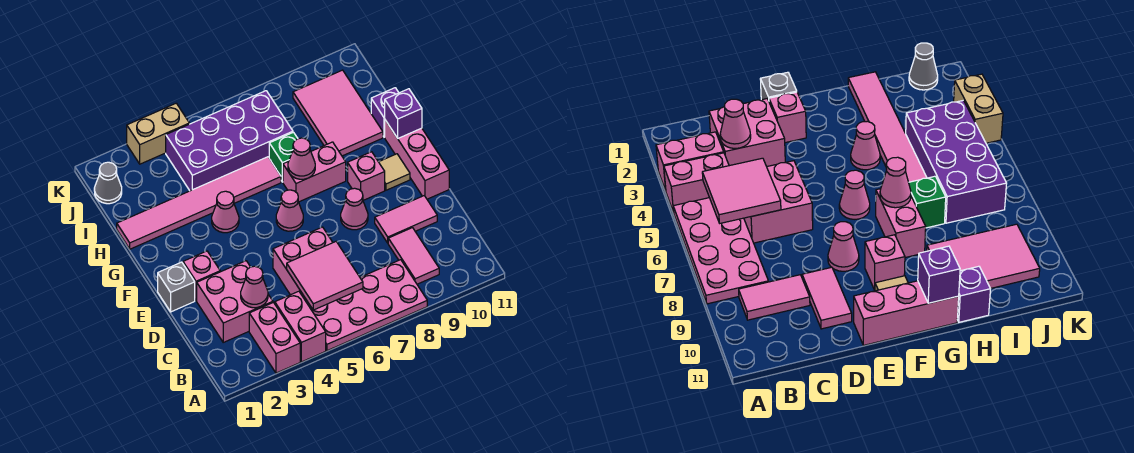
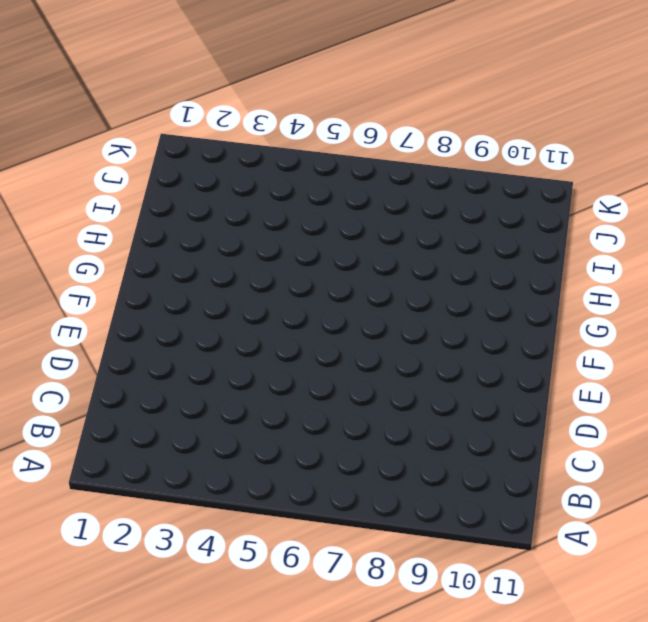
none -> pink 1x2 brick [249,302,300,373]
none -> pink 1x2 brick [275,291,326,362]
none -> pink 2x4 plate [306,260,427,351]

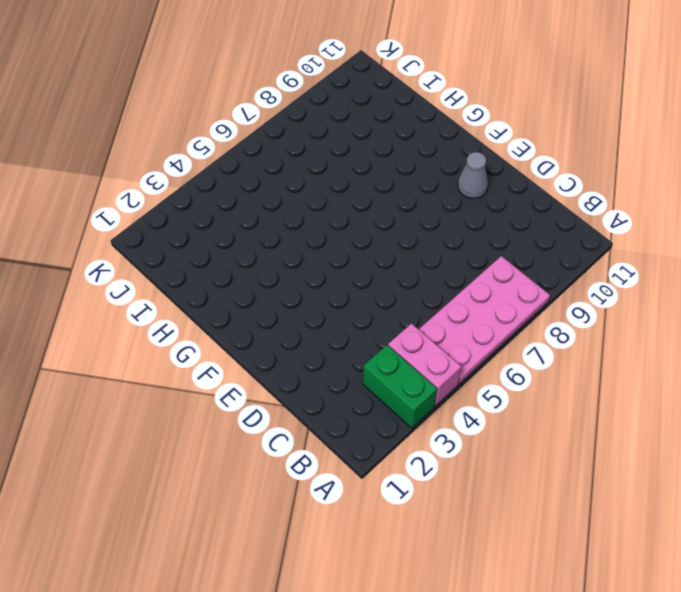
green 1x2 brick [363,345,437,428] -> pink 1x2 brick [249,302,300,373]
grey 1x1 cone [458,152,488,198] -> grey 1x1 cone moved to [94,162,122,204]
none -> pink 1x2 tile [388,228,439,284]
none -> pink 2x2 brick [197,261,273,342]
none -> pink 2x2 brick [273,227,333,301]

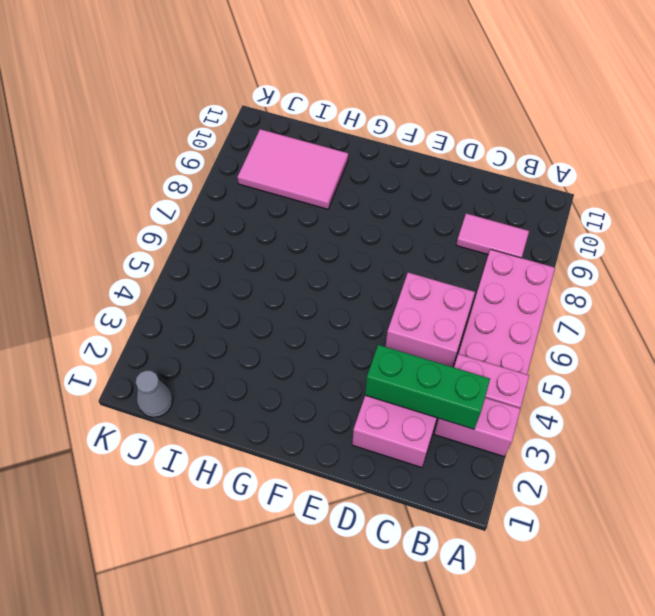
green 1x3 brick [365,345,490,429] -> pink 1x1 cone [241,266,268,308]
none -> pink 1x2 tile [375,196,437,243]
none -> grey 1x1 brick [158,262,195,312]
none -> pink 1x1 brick [183,251,220,301]

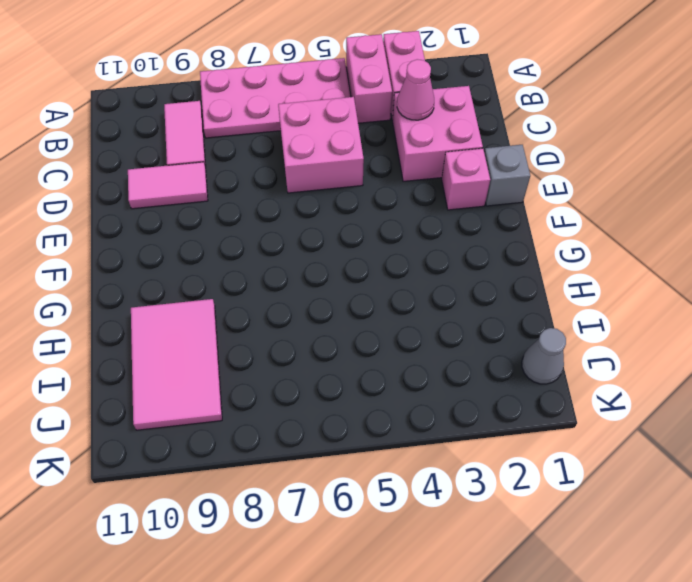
none -> pink 1x1 cone [341,188,368,230]
none -> pink 1x3 brick [385,120,449,199]
none -> pink 1x1 cone [276,190,303,231]

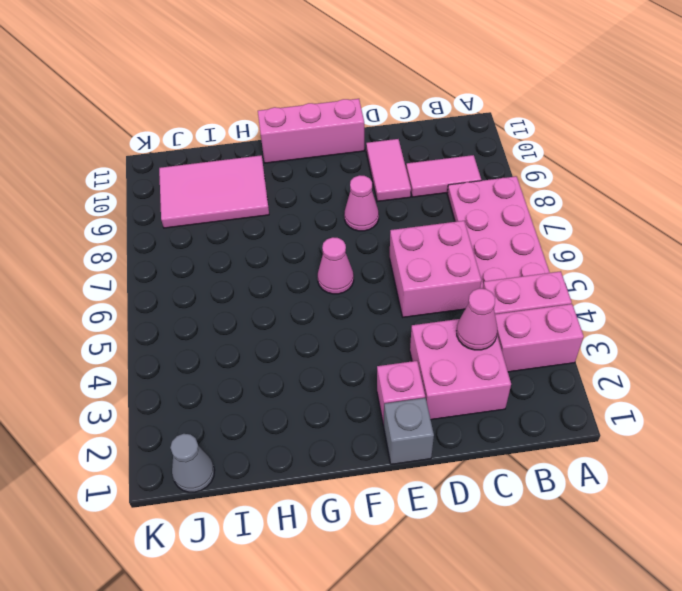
none -> pink 1x1 brick [348,152,385,200]
none -> tan 1x1 tile [379,154,410,190]
none -> pink 1x1 cone [212,191,239,233]

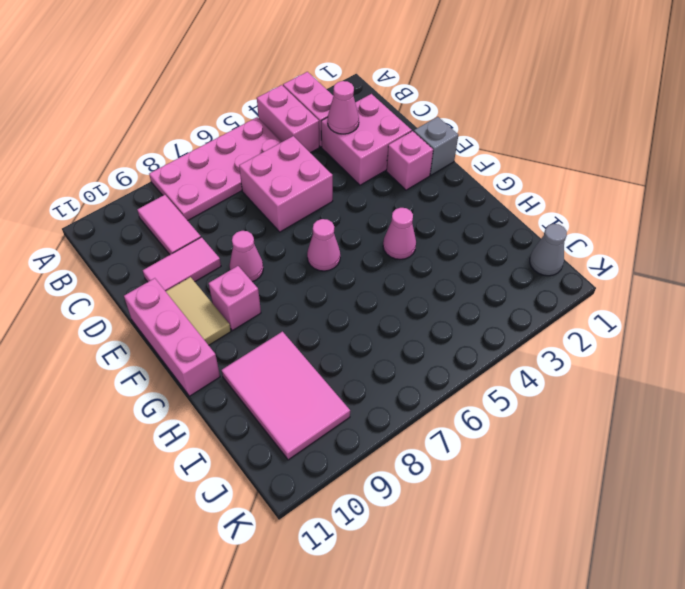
tan 1x2 tile [166,277,231,345] -> tan 1x1 tile [379,154,410,190]
none -> pink 1x2 brick [283,142,346,202]
none -> pink 1x6 tile [117,157,281,249]
none -> green 1x1 brick [269,132,298,182]

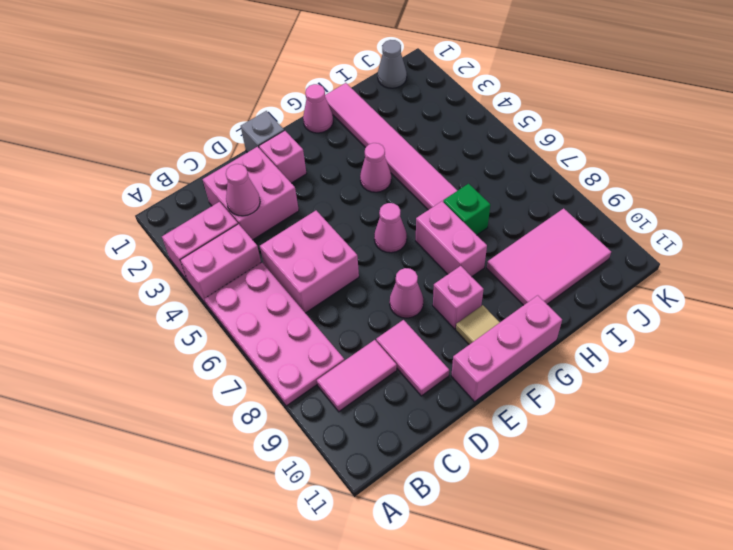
pink 1x1 cone [303,84,333,133] -> pink 1x1 cone moved to [288,138,315,179]
none -> purple 1x1 brick [371,88,399,137]
none -> purple 2x4 brick [166,91,293,191]
none -> tan 1x2 brick [127,103,189,164]

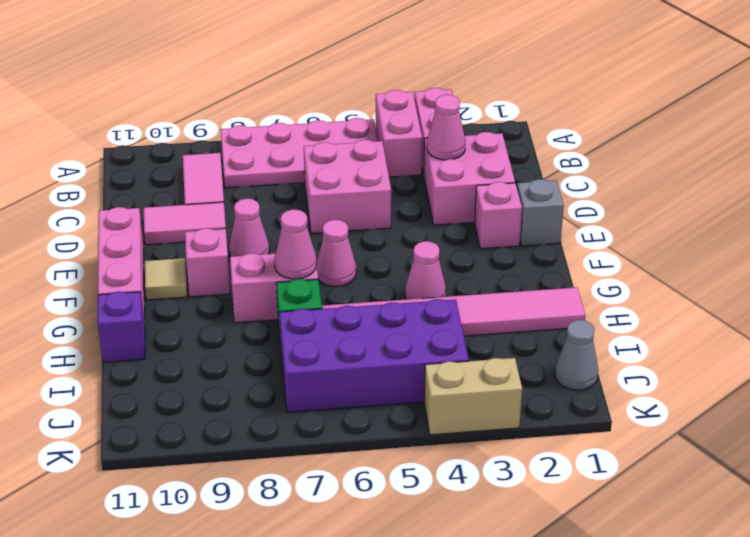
none -> pink 2x3 tile [293,70,383,156]
none -> pink 2x2 tile [287,242,363,310]
none -> purple 1x1 brick [385,89,422,138]

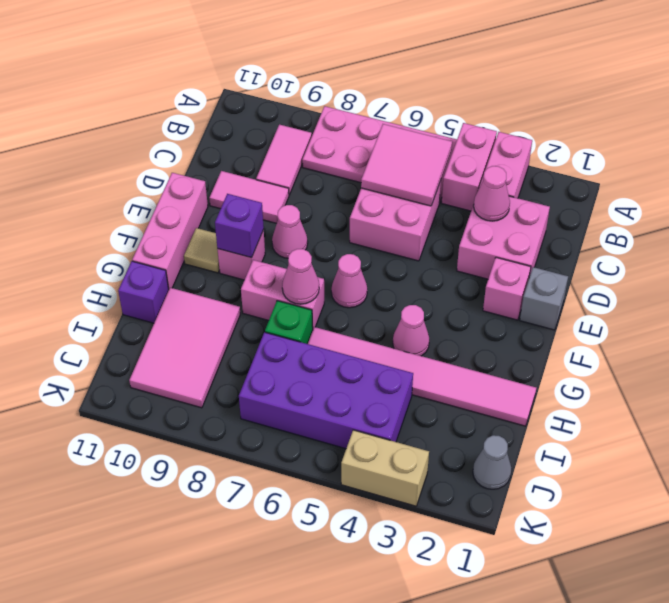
purple 1x1 brick [215,194,264,258] -> purple 1x1 brick moved to [385,89,422,138]

